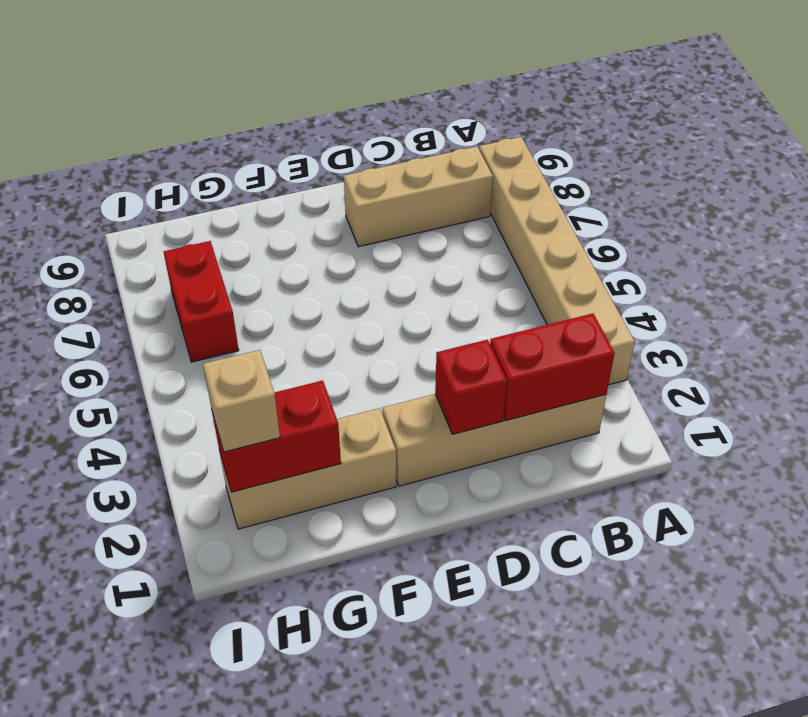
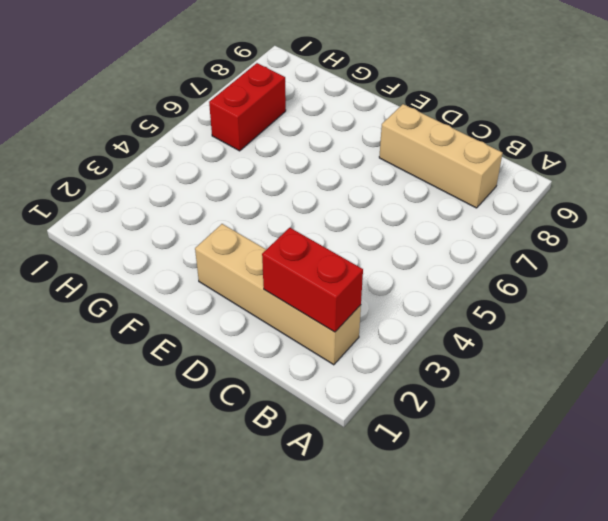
none -> tan 1x6 brick [479,137,635,385]
none -> tan 1x3 brick [220,408,396,529]

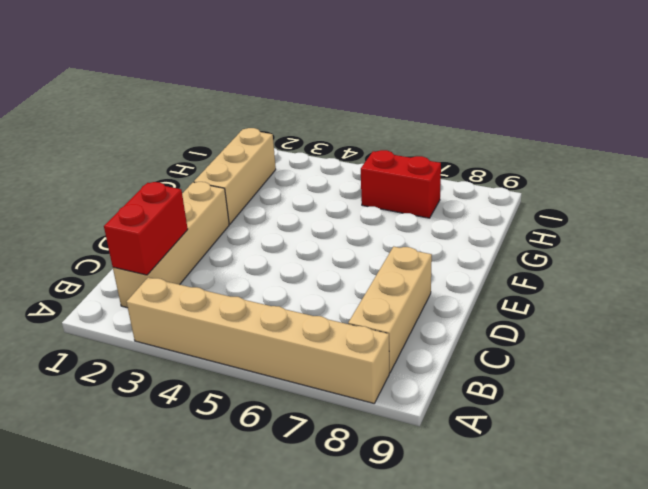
none -> red 1x1 brick [435,340,507,434]
none -> red 1x2 brick [212,381,341,492]

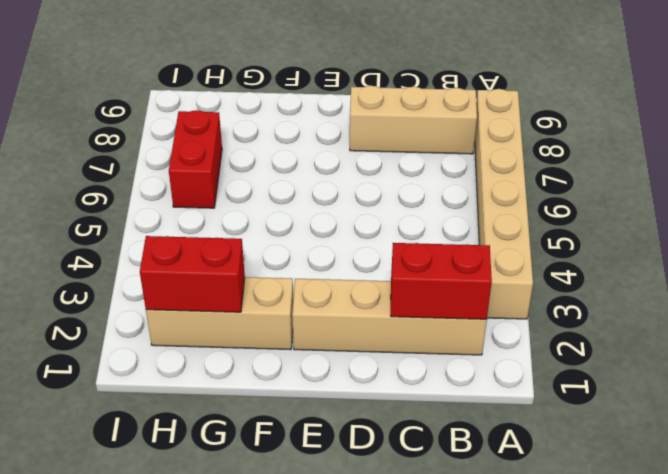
none -> red 1x1 brick [435,340,507,434]
none -> tan 1x1 brick [203,350,280,452]

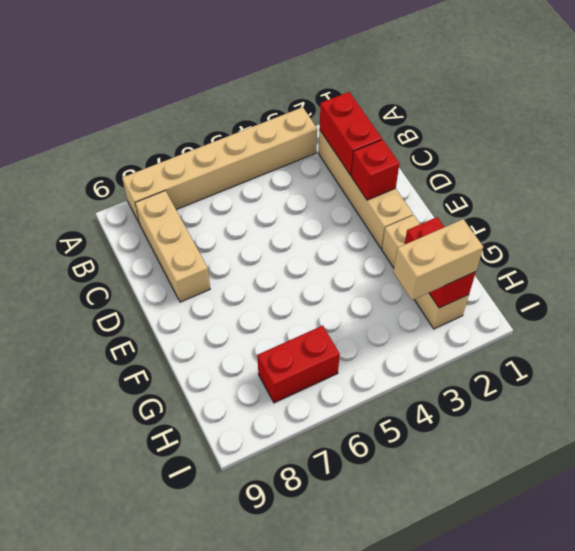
tan 1x2 brick [393,219,483,300] -> tan 1x1 brick [203,350,280,452]

